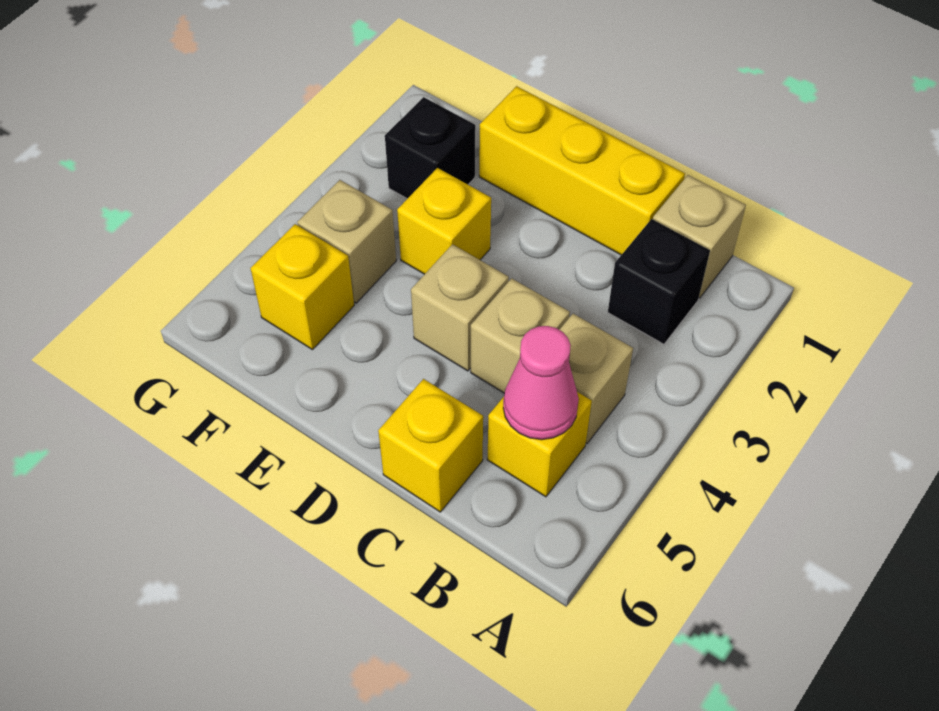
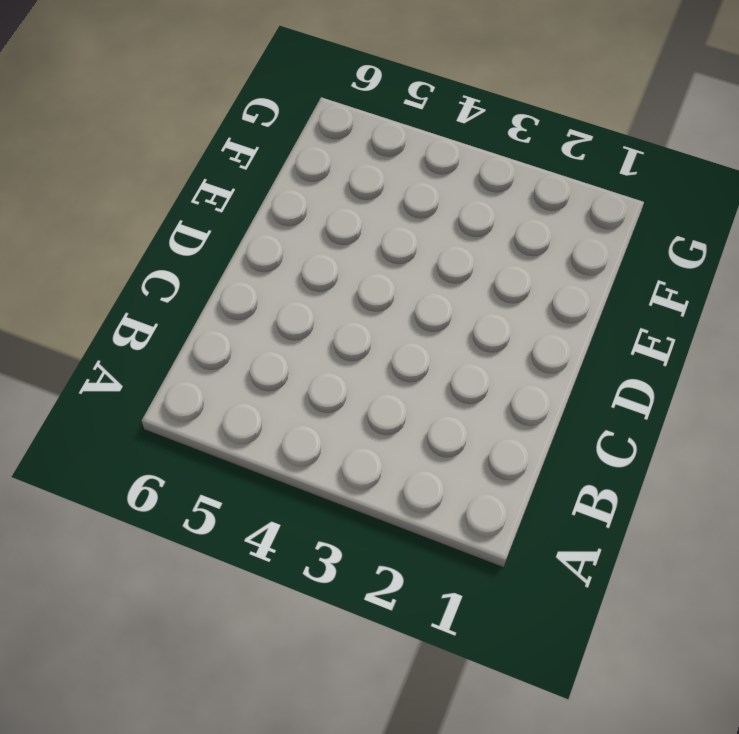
none -> tan 1x1 brick [653,175,746,298]
none -> black 1x1 brick [608,219,710,344]
none -> tan 1x1 brick [559,314,633,443]

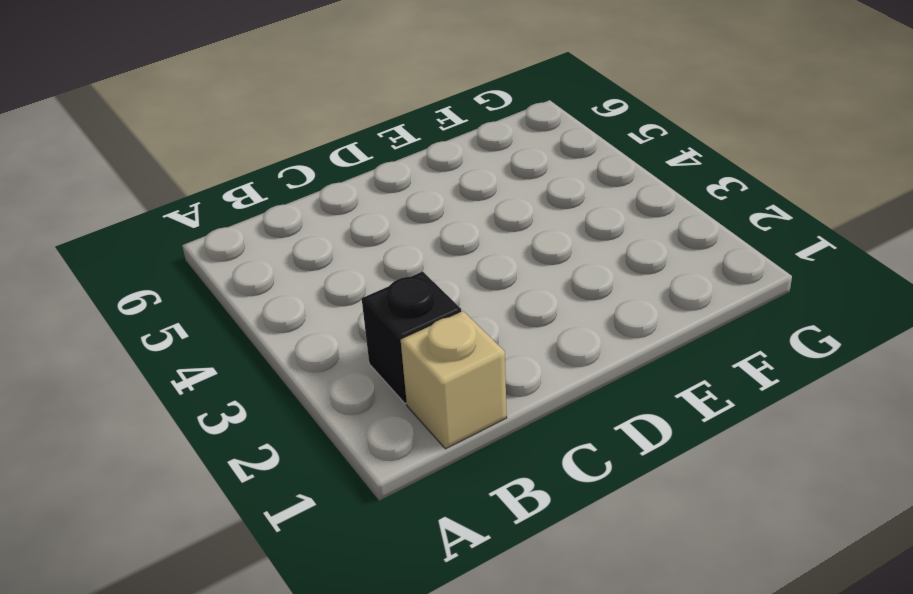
none -> tan 1x1 brick [559,314,633,443]
none -> yellow 1x1 brick [487,392,592,497]
none -> yellow 1x3 brick [479,86,685,255]

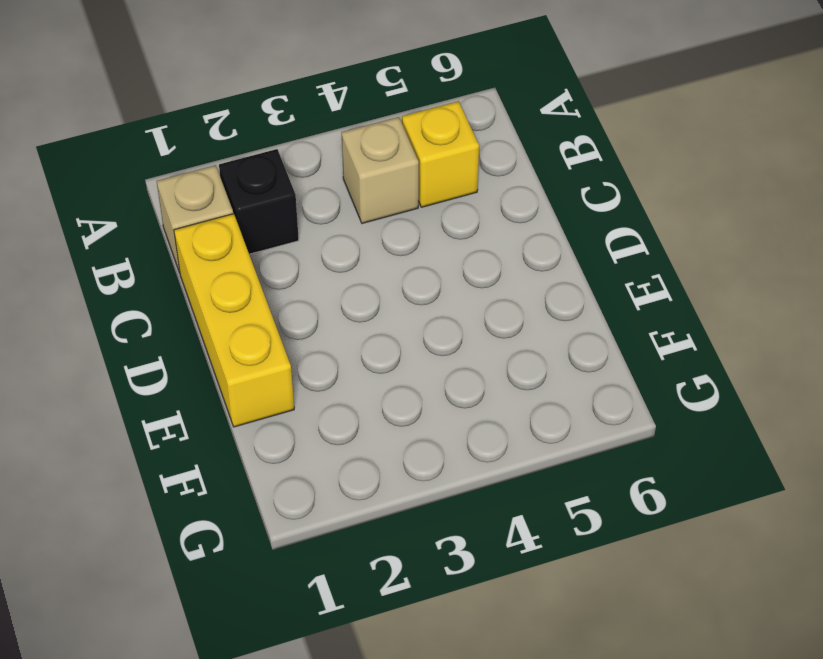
none -> tan 1x1 brick [471,278,570,393]
none -> yellow 1x1 brick [378,379,483,512]
none -> tan 1x1 brick [411,244,509,371]

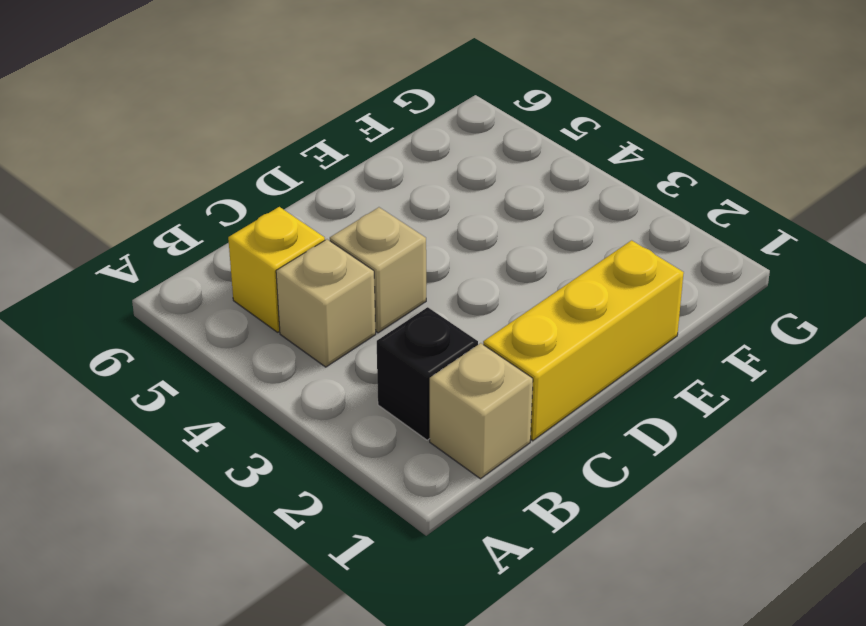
none -> yellow 1x1 brick [378,379,483,512]
none -> tan 1x1 brick [411,244,509,371]
none -> yellow 1x1 brick [397,168,491,274]

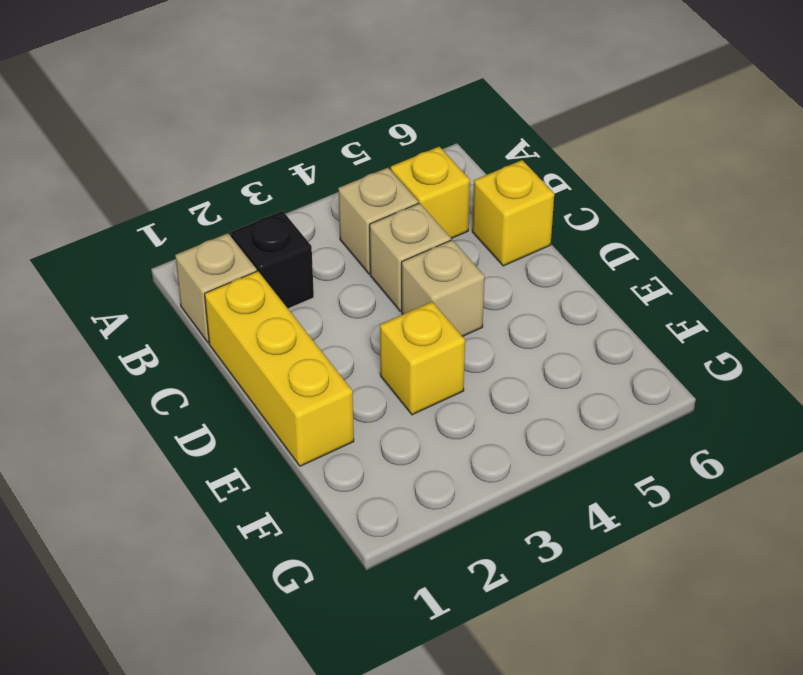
none -> black 1x1 brick [385,97,475,199]
none -> tan 1x1 brick [297,180,396,303]
none -> yellow 1x1 brick [250,224,354,350]

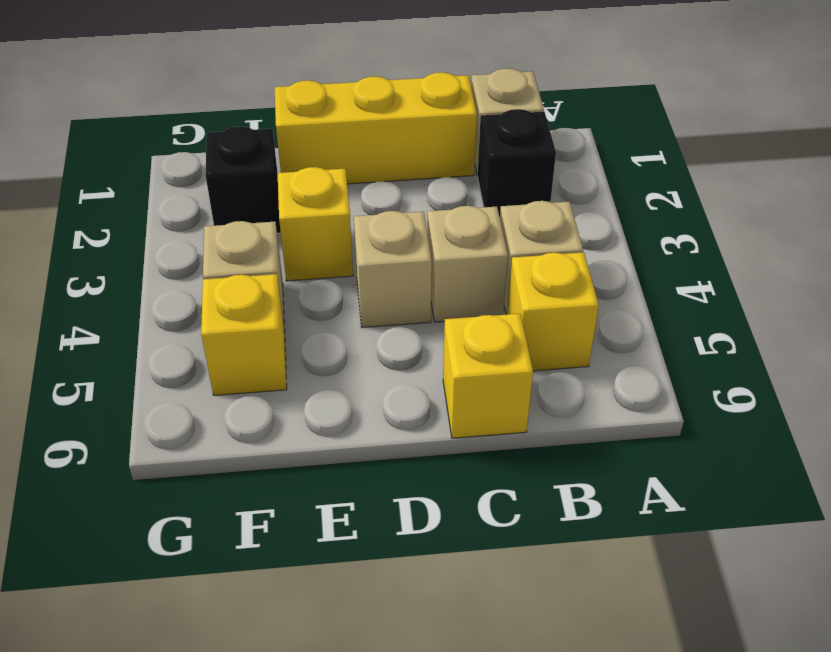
none -> pink 1x1 cone [503,326,579,440]

